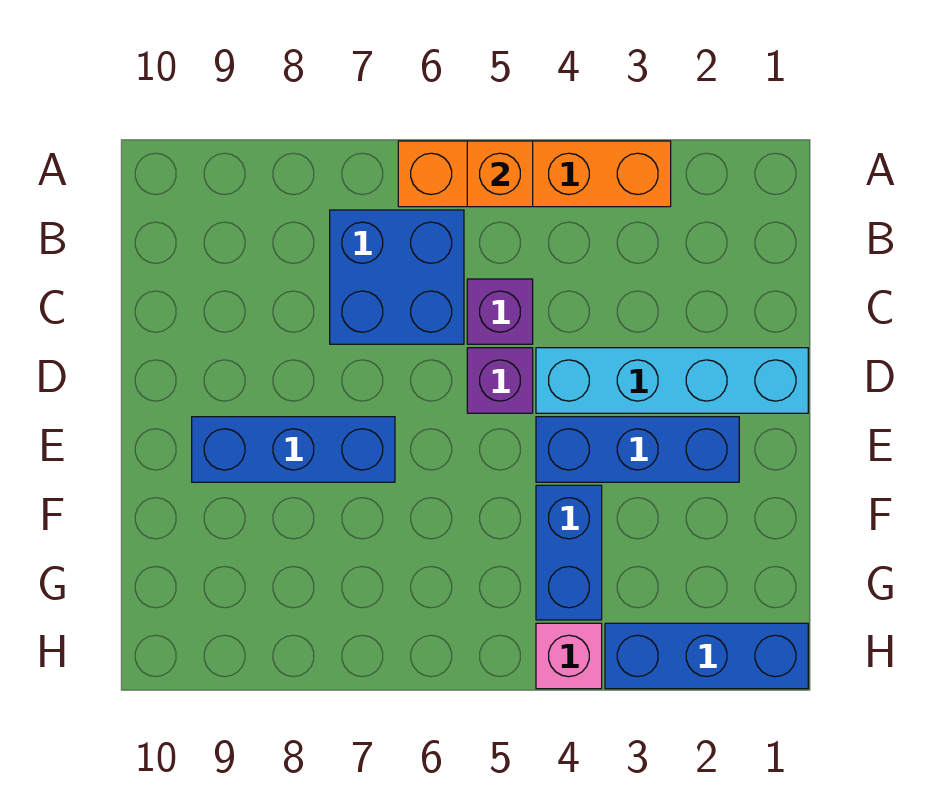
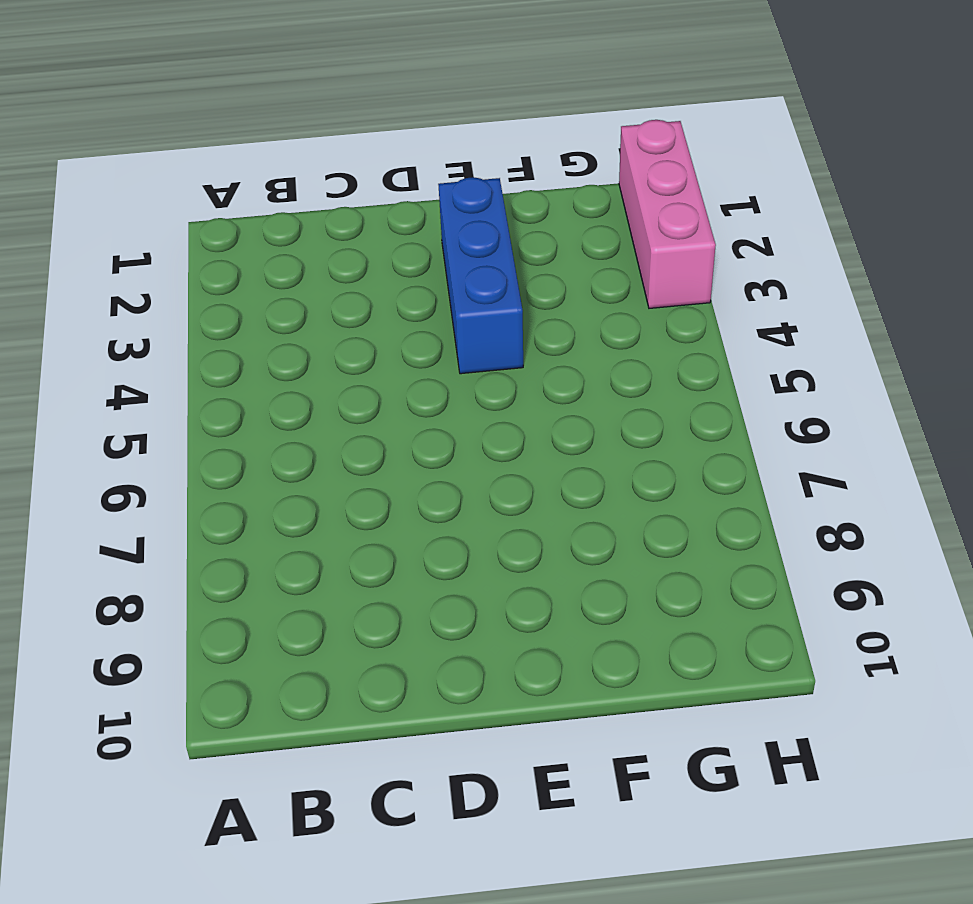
pink 1x3 brick [619,120,716,308] -> blue 1x3 brick [605,623,808,689]
none -> orange 1x4 brick [398,141,671,207]
none -> blue 2x2 brick [330,210,464,344]

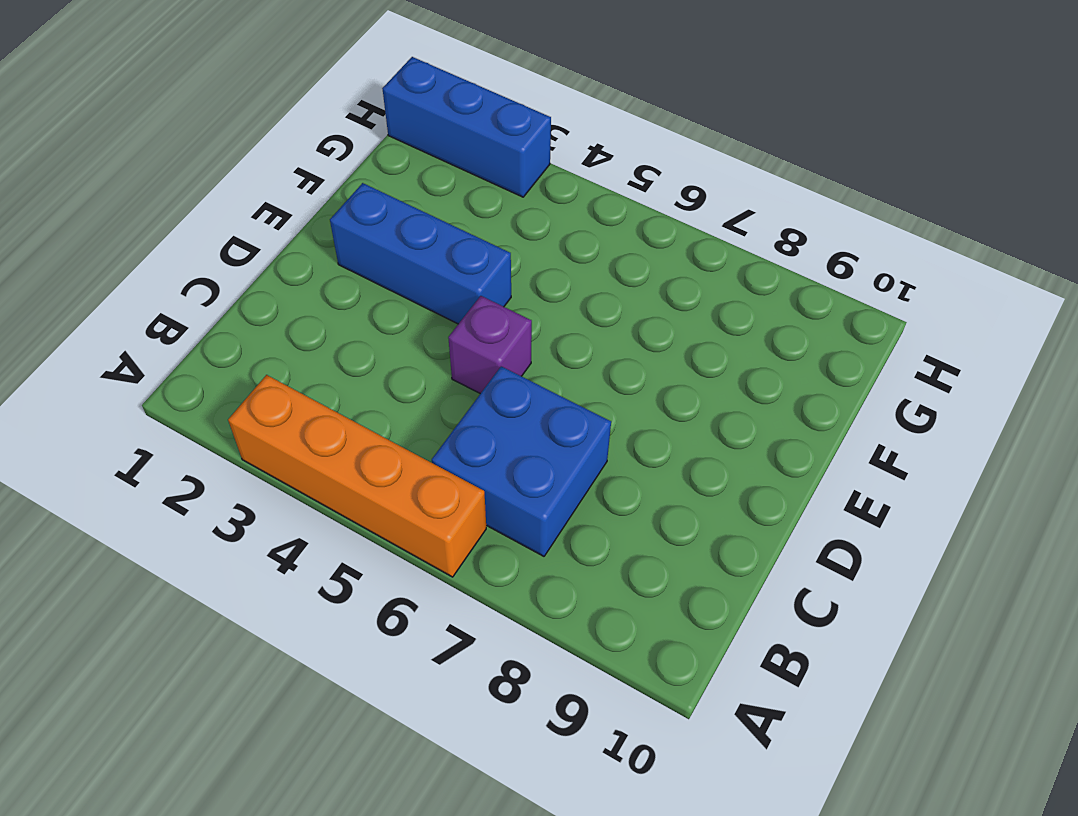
none -> purple 1x1 brick [467,279,533,344]
none -> cyan 1x4 brick [536,348,808,413]

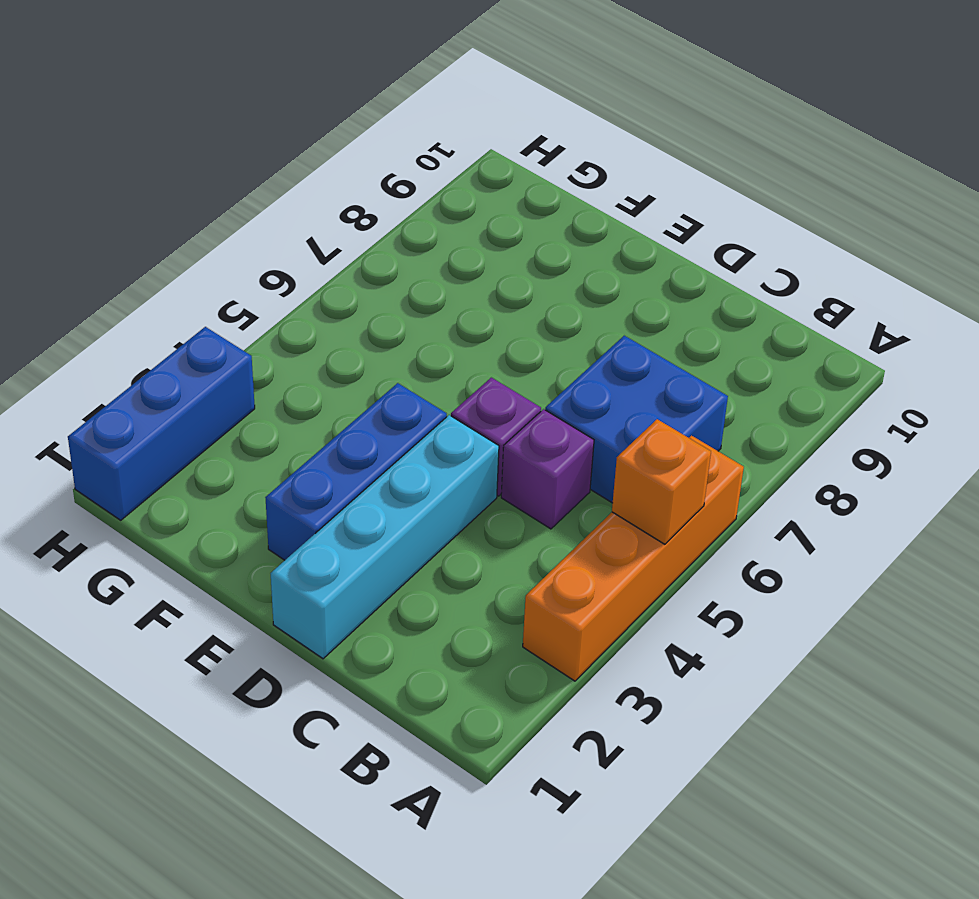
none -> blue 1x3 brick [192,417,395,482]
none -> blue 1x2 brick [536,485,602,620]

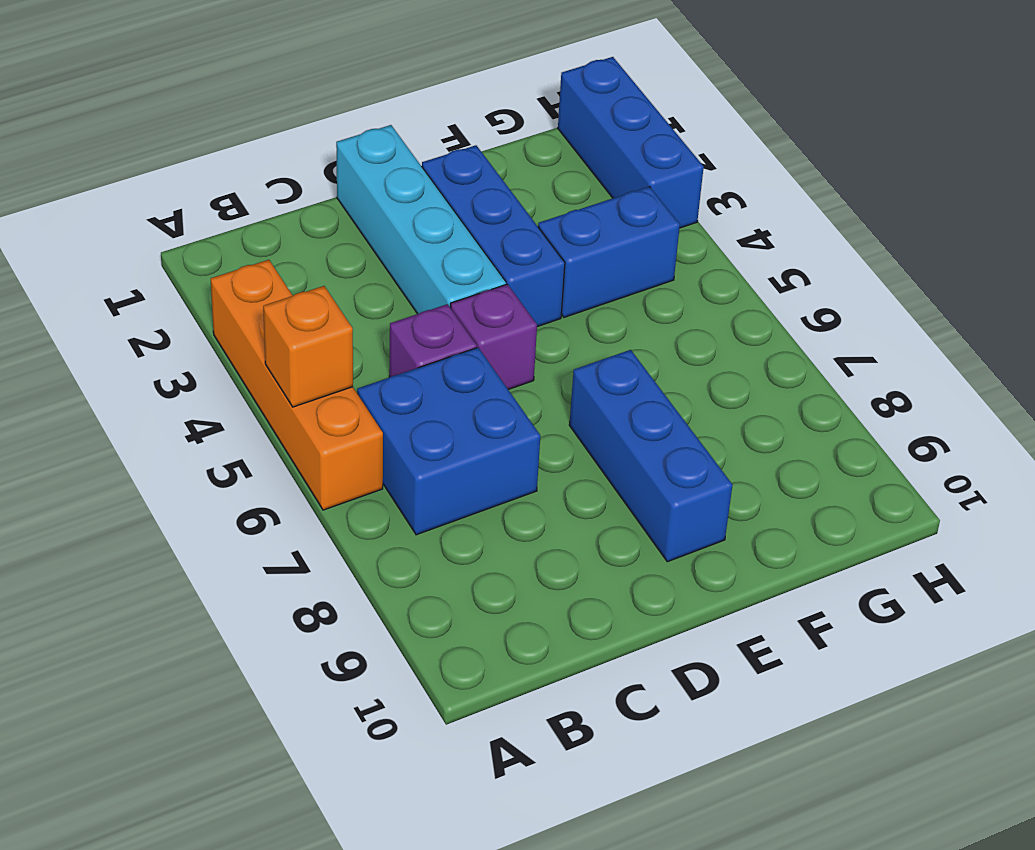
none -> pink 1x1 brick [536,623,602,689]

